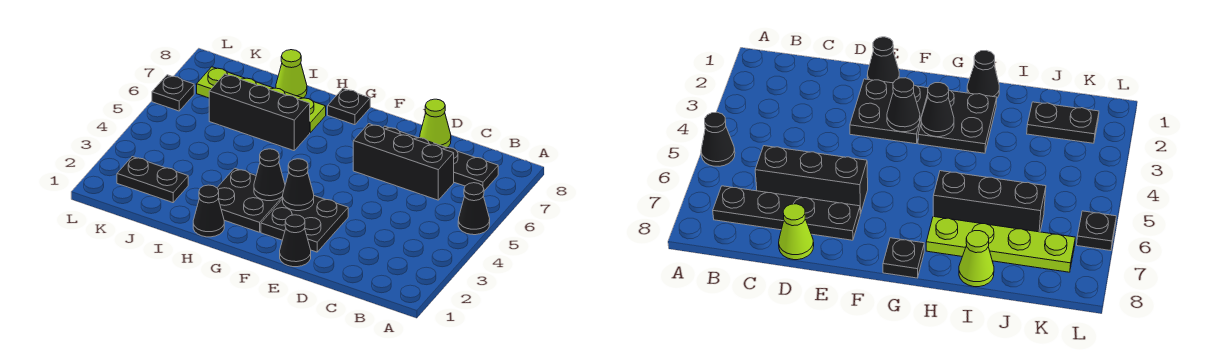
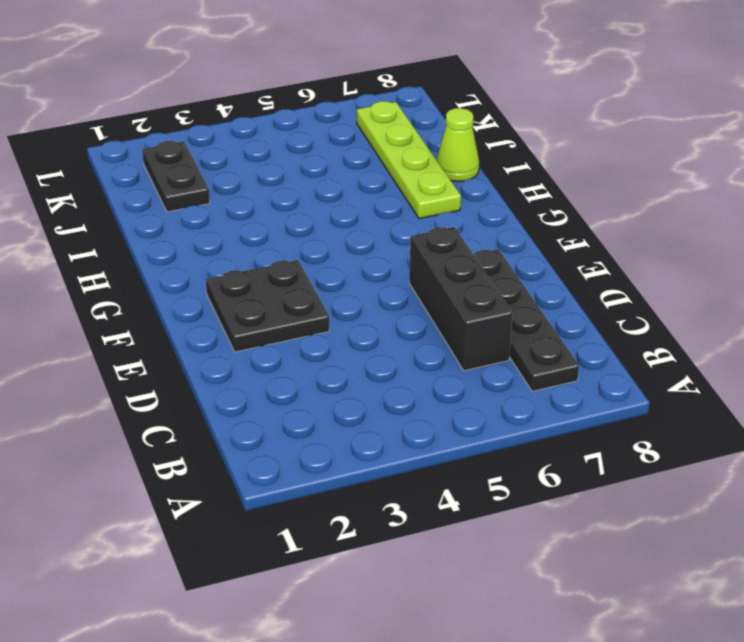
none -> black 1x1 cone [458,183,490,235]
none -> lime 1x1 cone [420,99,451,147]
none -> black 1x1 cone [280,215,311,267]

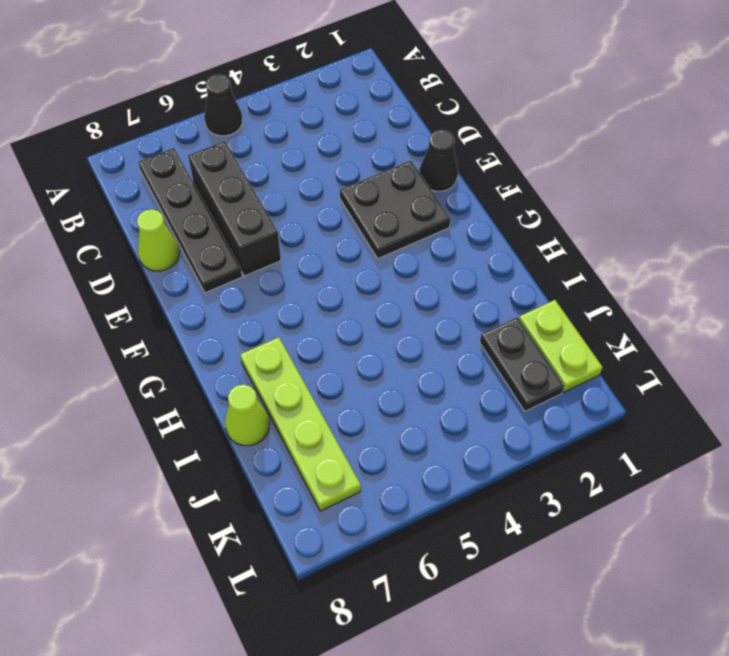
lime 1x2 plate [519,300,603,393] -> none
none -> black 2x2 plate [217,168,283,232]
none -> black 1x1 plate [328,89,370,125]
none -> black 1x1 cone [193,185,224,237]

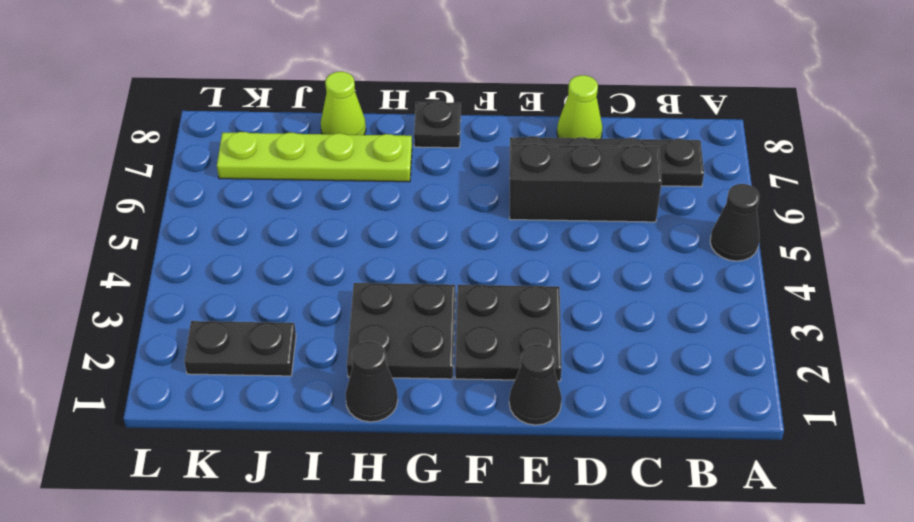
none -> black 1x3 brick [209,74,310,151]
none -> black 1x1 plate [152,75,194,111]
none -> black 1x1 cone [282,159,314,211]

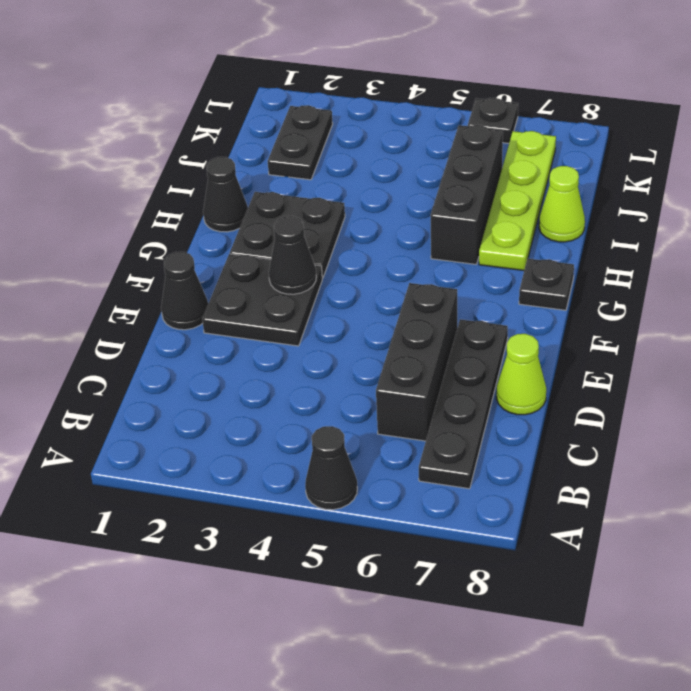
none -> black 1x1 cone [254,149,285,201]

